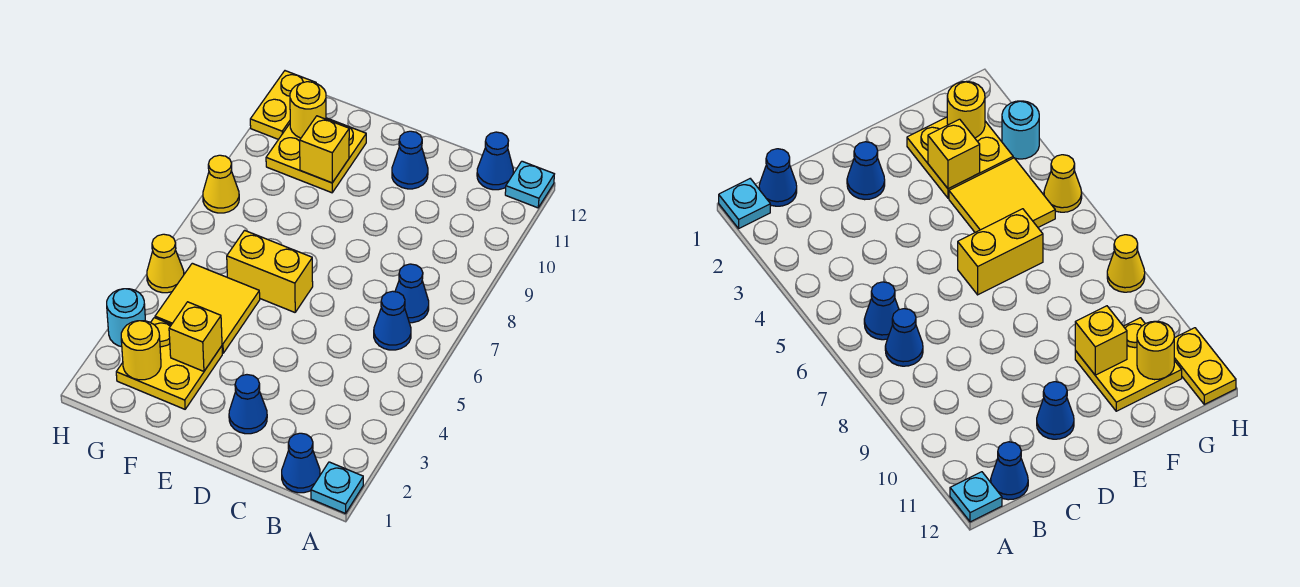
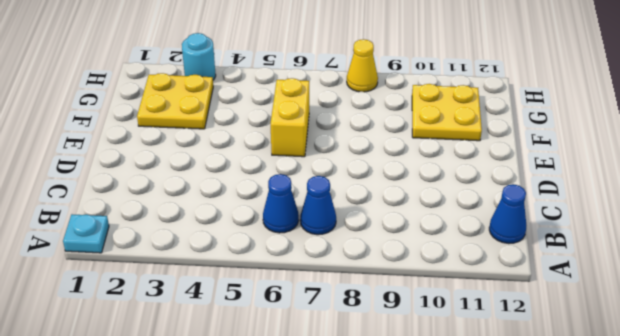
none -> cyan 1x1 plate [505,161,554,208]
none -> blue 1x1 cone [282,433,320,493]
none -> blue 1x1 cone [229,375,267,434]

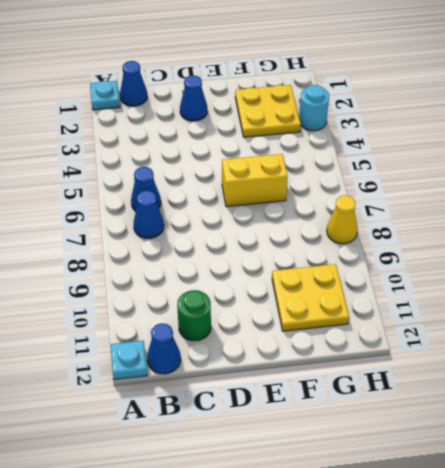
green 1x1 round brick [177,290,211,341] -> none
none -> blue 1x1 cone [392,131,428,189]
none -> yellow 2x2 tile [155,263,260,353]
none -> yellow 1x1 cone [147,234,184,293]

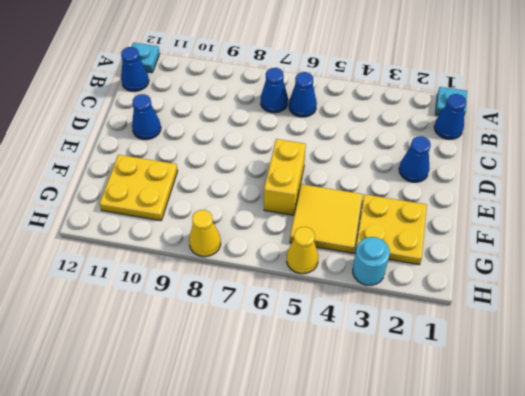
none -> yellow 1x2 plate [250,71,316,139]
none -> yellow 1x1 brick [169,302,222,371]
none -> yellow 1x1 brick [300,116,349,183]

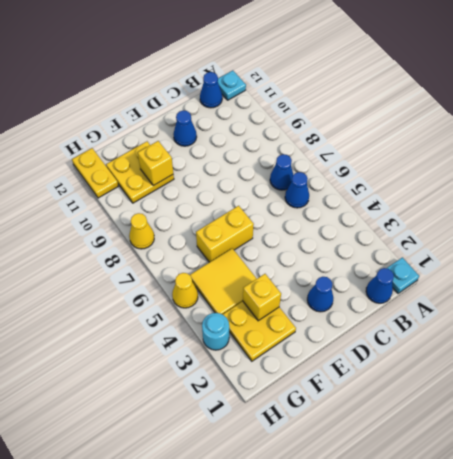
none -> yellow 1x1 round brick [121,321,161,380]
none -> yellow 1x1 round brick [290,82,326,138]

